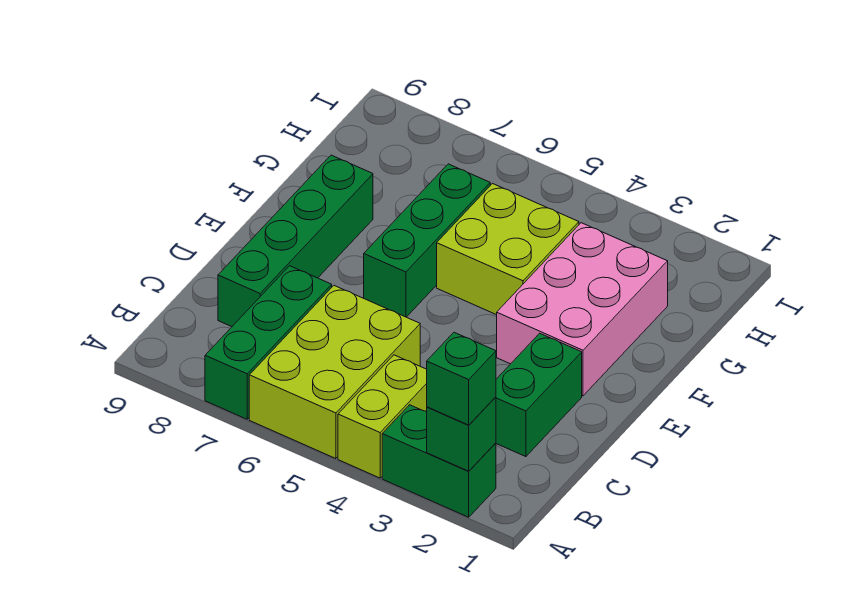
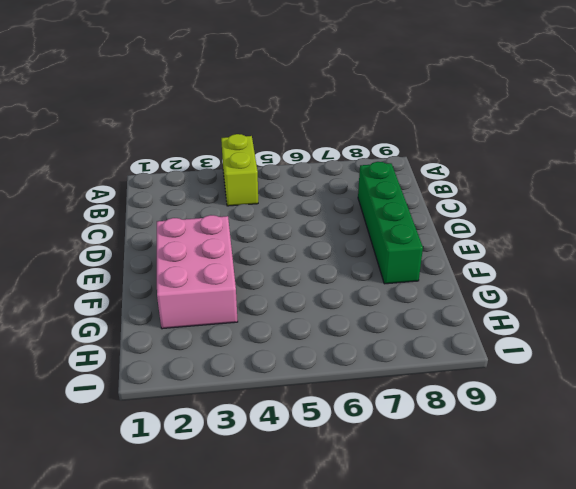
none -> green 1x2 brick [382,405,496,517]
none -> lime 2x3 brick [249,286,420,459]

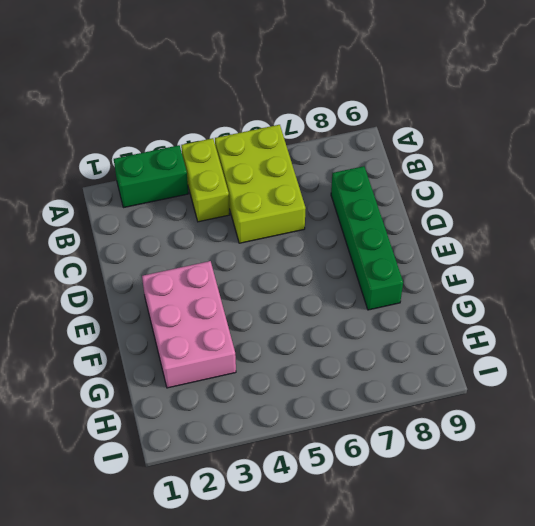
none -> green 1x3 brick [205,266,332,419]
none -> green 1x2 brick [496,333,582,457]

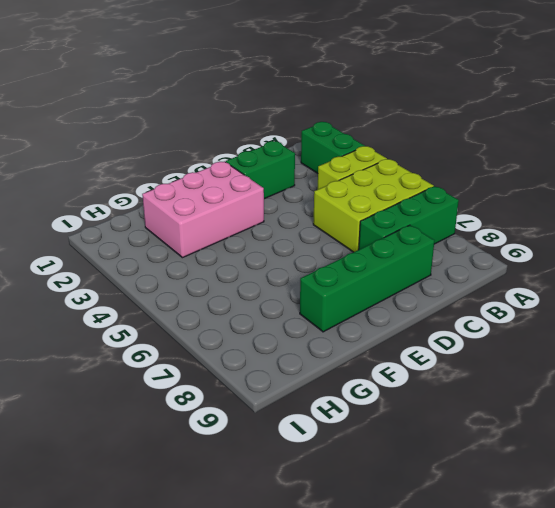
none -> green 1x3 brick [364,164,490,317]
none -> lime 2x2 brick [437,184,579,315]

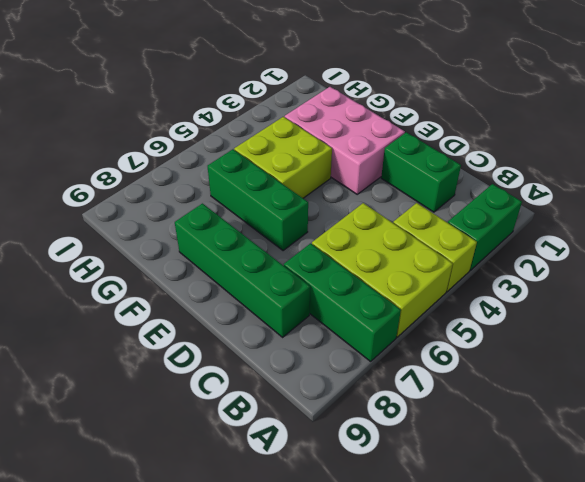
none -> green 1x1 brick [427,397,496,471]
none -> green 1x1 brick [427,332,496,425]

